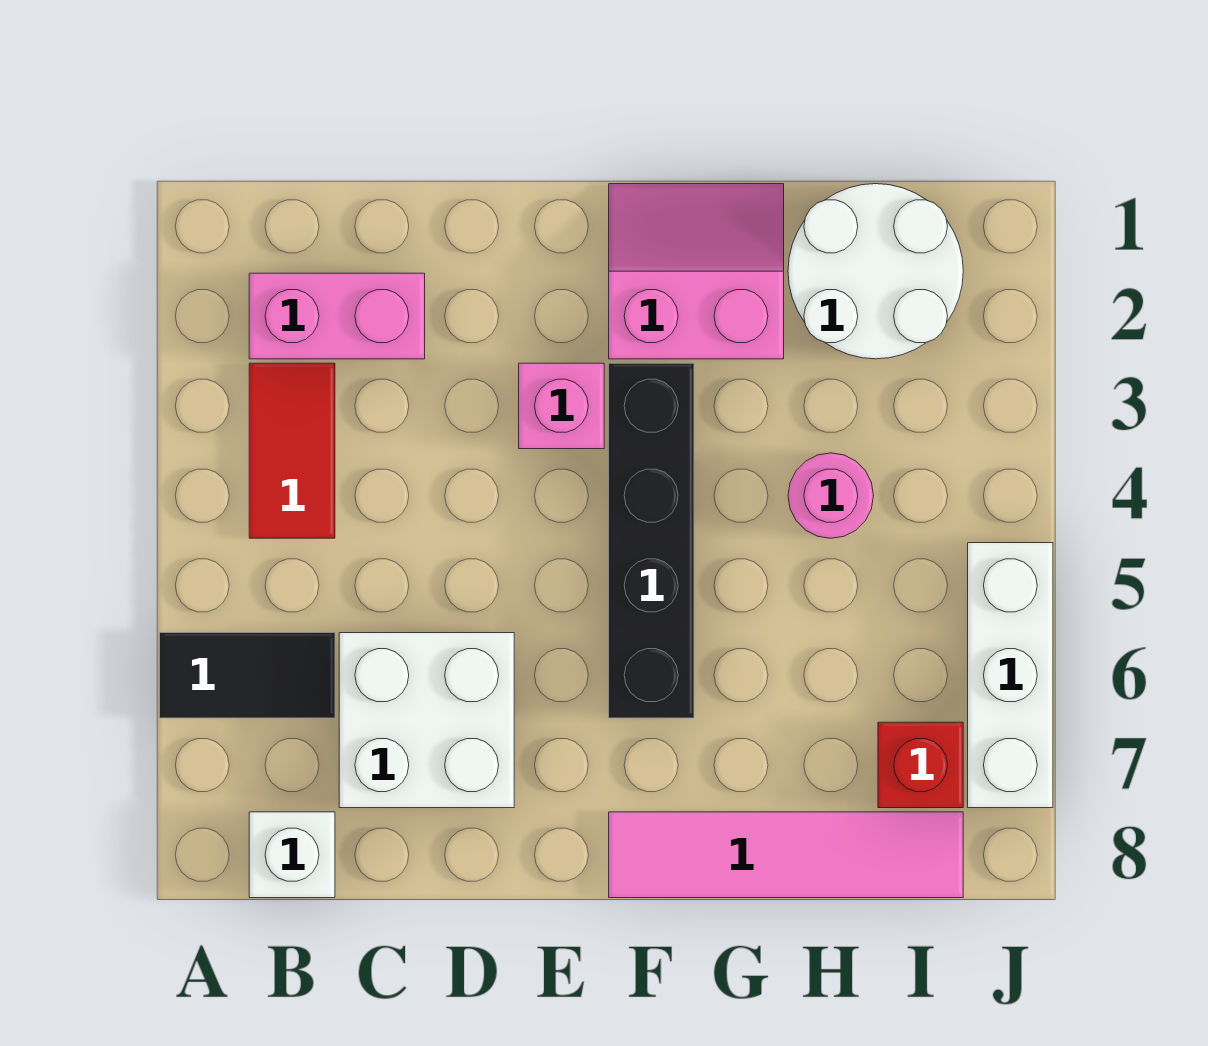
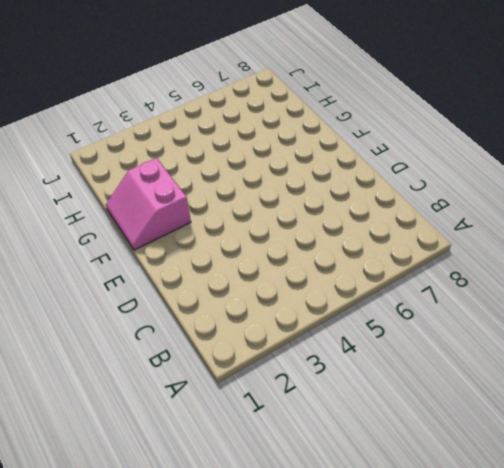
none -> black 1x2 tile [160,633,335,718]
none -> pink 1x2 brick [249,273,425,359]
none -> red 1x2 tile [249,363,335,538]

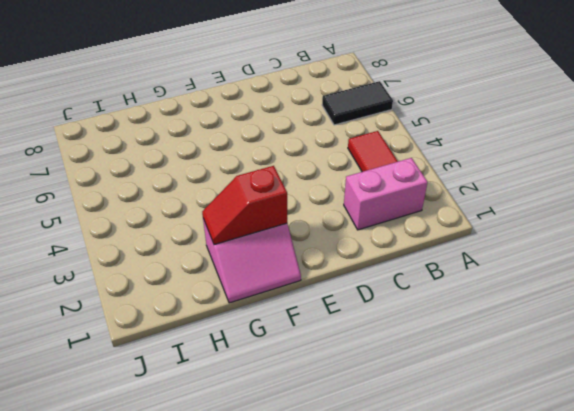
red 1x2 slope [202,166,287,245] -> none
none -> white 1x1 brick [249,812,335,898]
none -> white 2x2 brick [339,633,514,808]
none -> pink 1x1 brick [519,363,604,449]

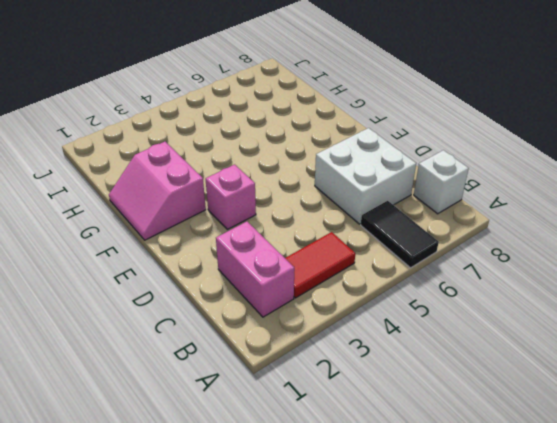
none -> black 1x4 brick [609,363,694,718]
none -> pink 1x4 tile [609,812,963,898]
none -> white 2x2 round brick [788,184,963,359]

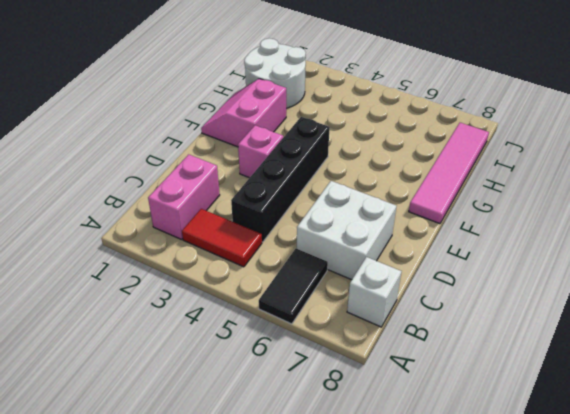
black 1x4 brick [231,117,330,242] -> black 1x4 brick turned to [609,363,694,718]
none -> pink 1x1 round brick [788,453,874,538]
none -> red 1x1 brick [878,722,963,808]
none -> white 1x3 brick [968,543,1053,808]

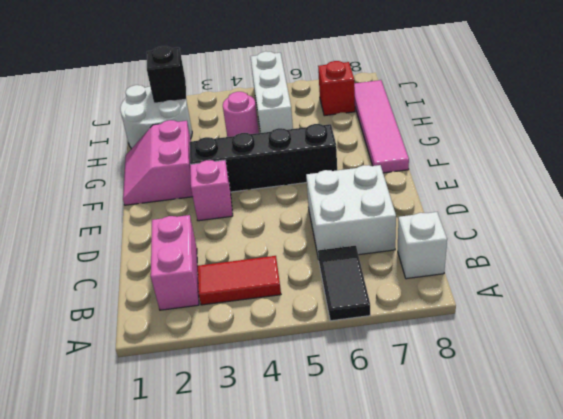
white 1x3 brick [250,51,293,133] -> white 1x3 brick turned to [968,543,1053,808]
black 1x1 brick [147,46,186,103] -> none

